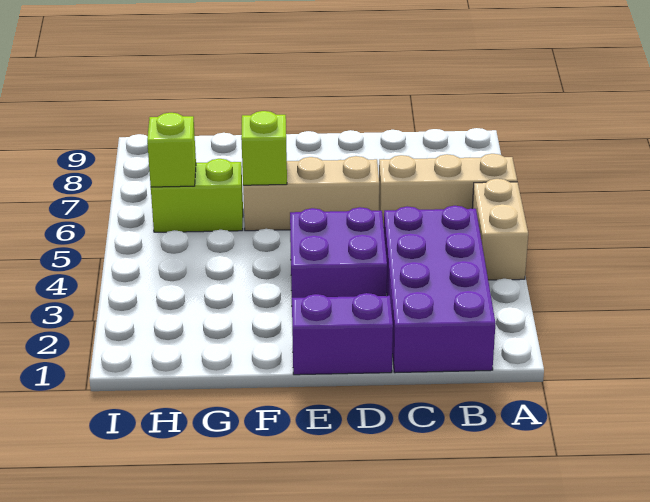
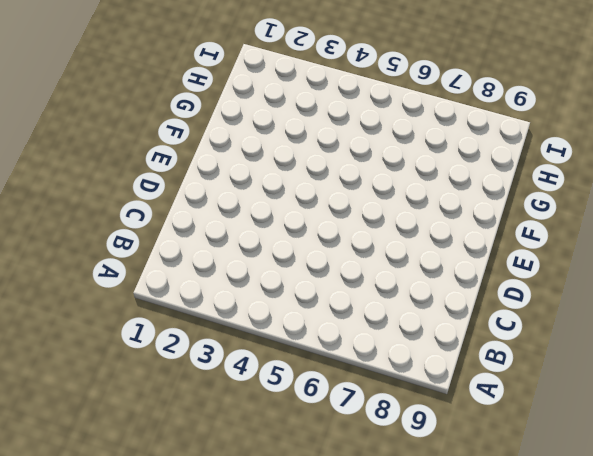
none -> tan 1x2 brick [472,179,528,280]
none -> tan 1x3 brick [379,154,517,227]

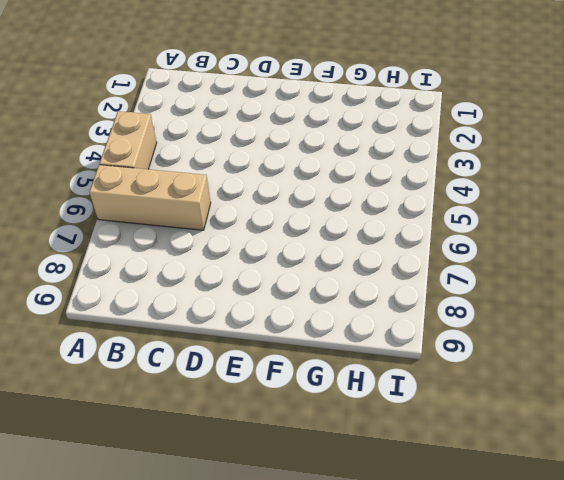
none -> purple 2x4 brick [384,206,496,373]
none -> purple 1x2 brick [292,293,393,375]

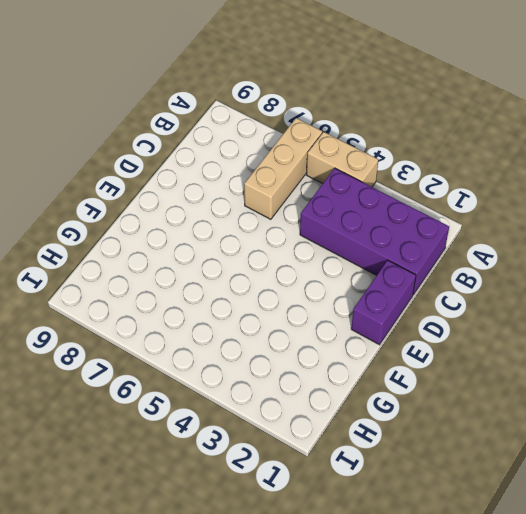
none -> purple 2x2 brick [290,207,387,298]
none -> tan 1x3 brick [243,156,379,231]

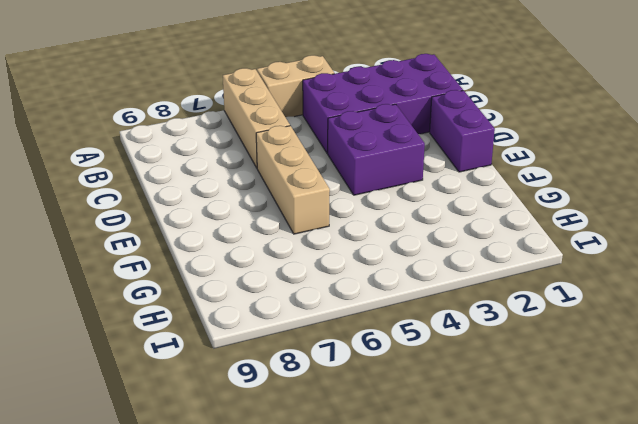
none -> lime 1x2 brick [151,159,243,232]
none -> lime 1x1 brick [241,111,287,186]

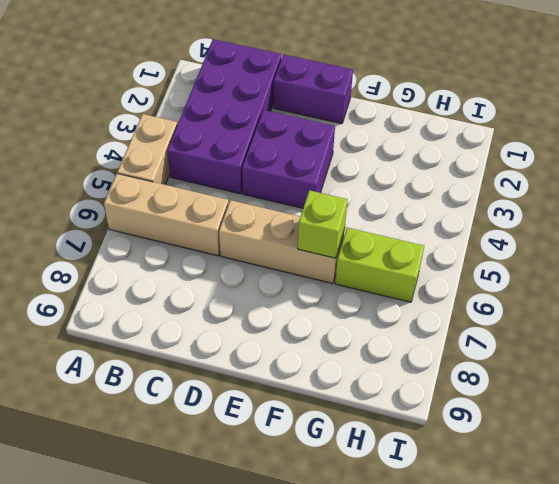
none -> lime 1x1 brick [147,113,196,187]

